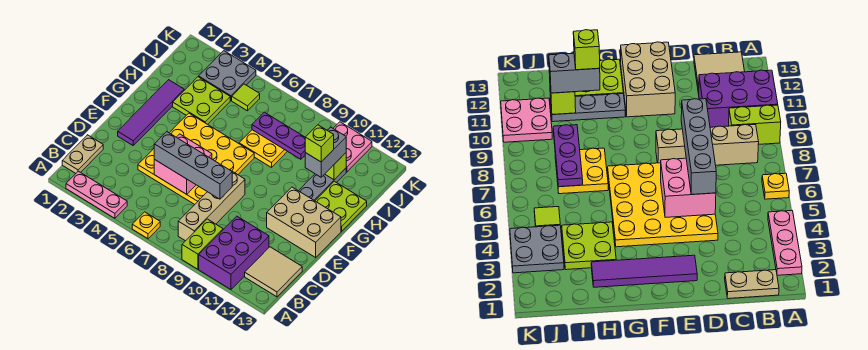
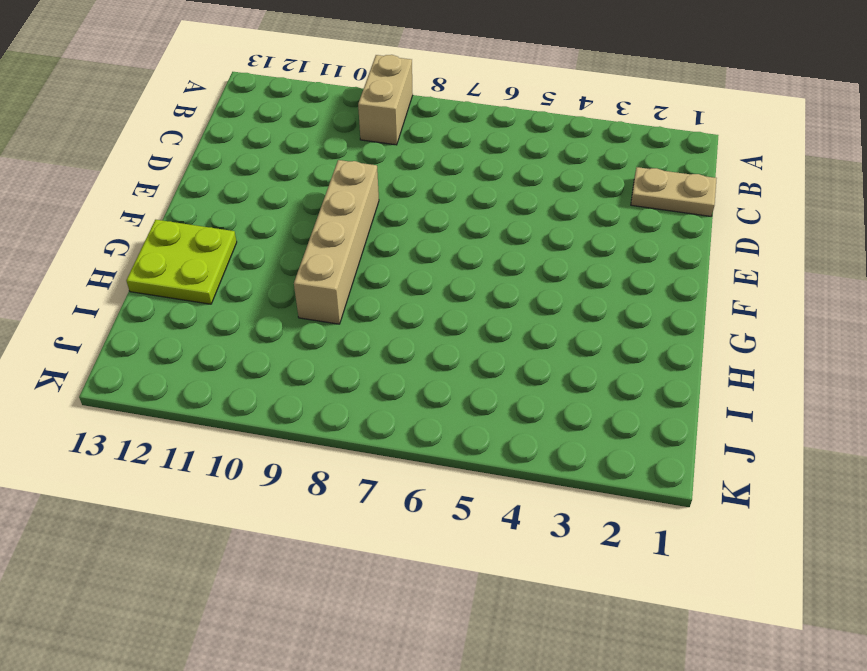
tan 1x2 brick [358,55,413,145] -> lime 1x2 brick [182,219,223,269]
tan 1x2 plate [631,167,717,216] -> tan 1x2 plate turned to [62,135,103,173]
tan 1x4 brick [294,160,379,324] -> tan 1x4 brick moved to [178,171,245,241]
none -> pink 1x3 plate [66,171,127,218]
none -> yellow 1x1 plate [132,212,160,239]
none -> purple 2x3 brick [199,216,269,289]

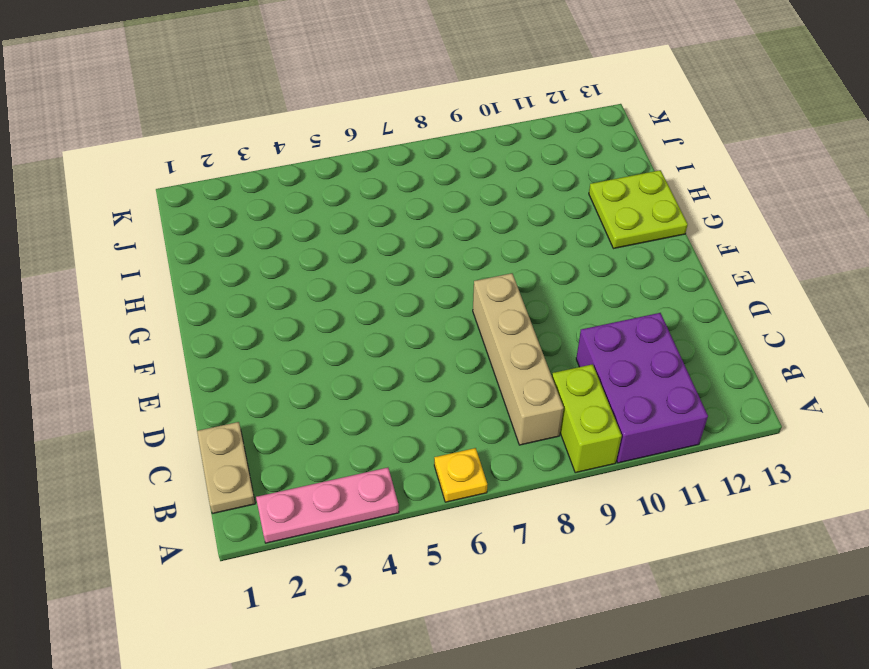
none -> tan 2x2 tile [245,247,302,297]
none -> yellow 4x4 plate [138,113,254,204]
none -> purple 1x4 tile [118,80,184,145]

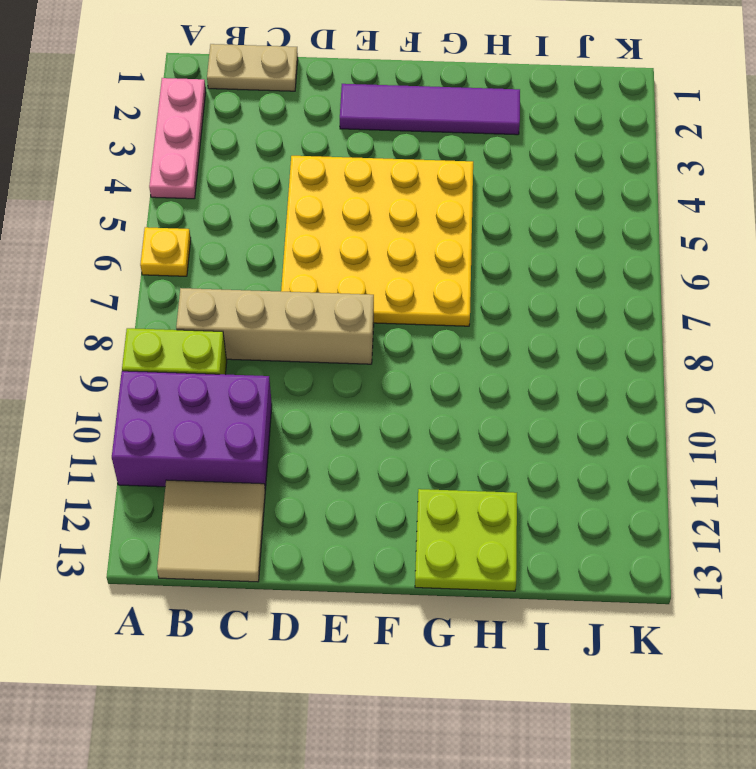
none -> tan 2x3 brick [267,187,341,257]
none -> grey 1x3 plate [299,168,346,201]
none -> lime 2x2 plate [173,77,230,124]

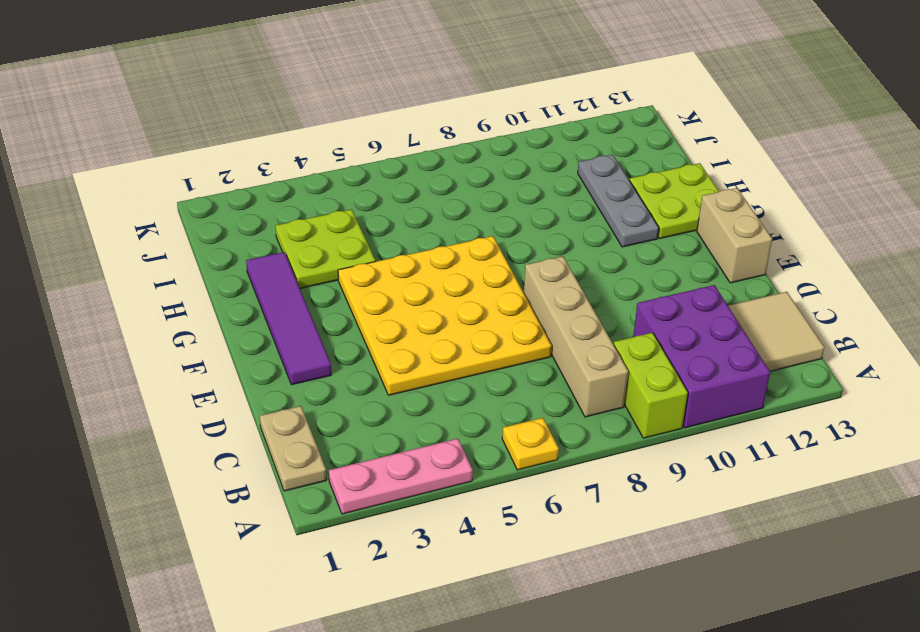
tan 1x2 brick [697,188,772,283] -> tan 2x3 brick [267,187,341,257]
none -> yellow 2x2 plate [239,130,287,167]
none -> grey 2x2 plate [199,51,256,101]
none -> lime 1x1 tile [232,84,260,111]

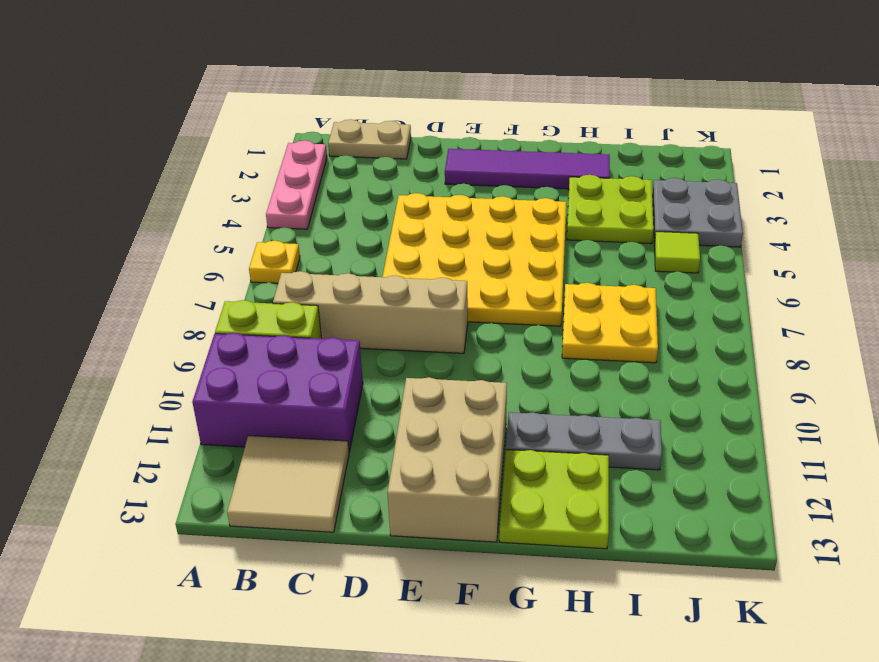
none -> pink 2x2 plate [333,122,372,172]
none -> pink 2x2 brick [154,134,212,194]
none -> purple 1x3 plate [252,112,306,159]

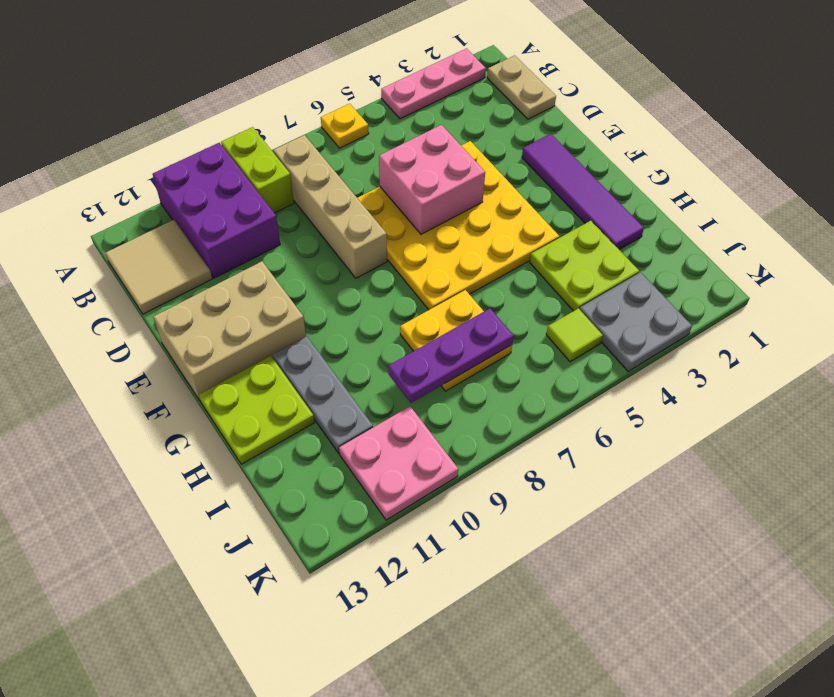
none -> lime 1x1 brick [325,153,346,180]
none -> grey 1x4 brick [154,132,232,199]
none -> grey 1x2 brick [305,127,346,177]

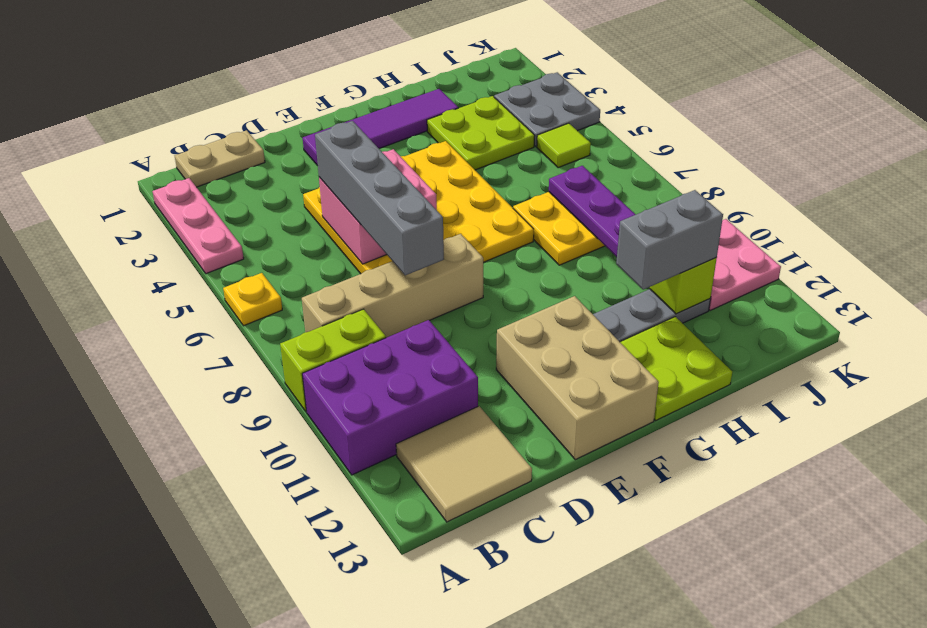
none -> lime 1x1 brick [305,125,334,162]

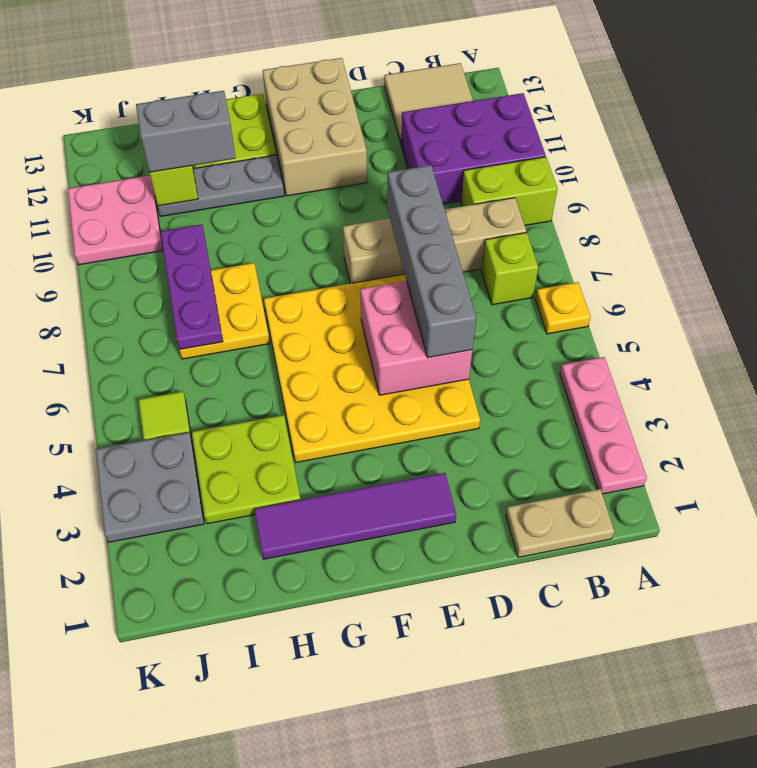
lime 1x1 brick [481,233,538,305] -> lime 1x1 brick moved to [305,125,334,162]

